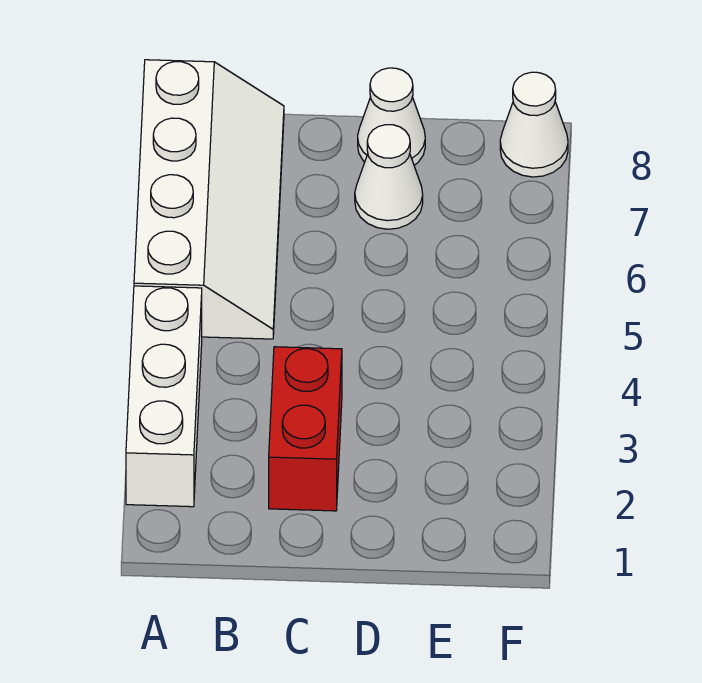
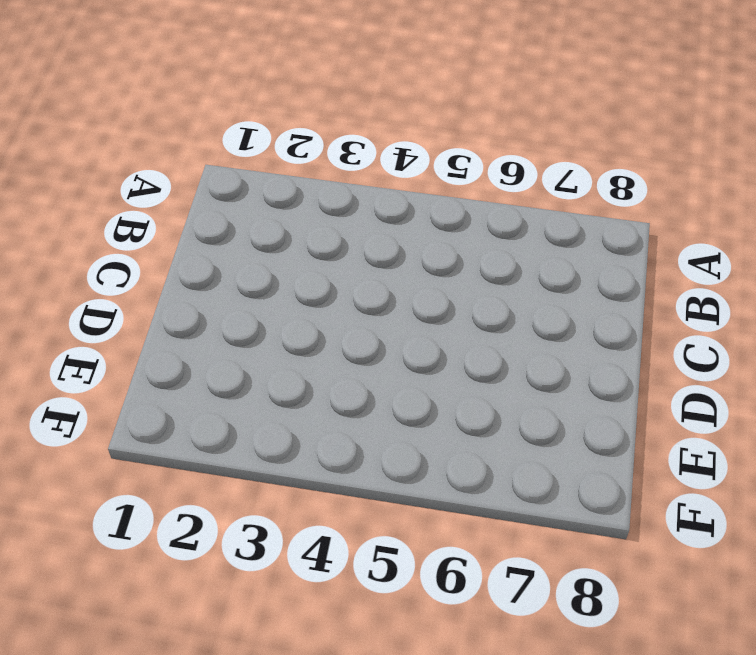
none -> white 1x3 brick [126,286,202,507]
none -> white 2x4 slope [134,60,284,339]

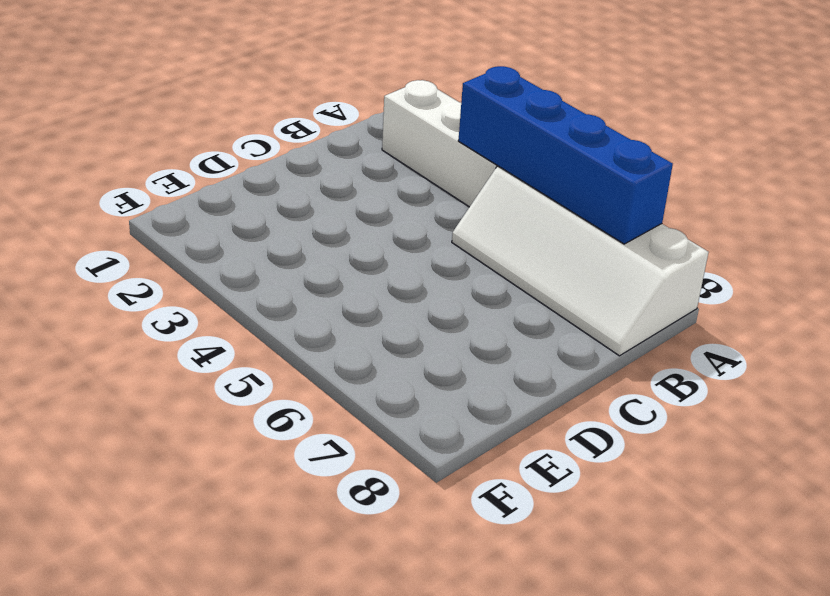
blue 1x4 brick [458,66,673,244] -> none
none -> red 1x2 brick [269,347,342,511]
none -> white 1x1 cone [355,125,423,229]

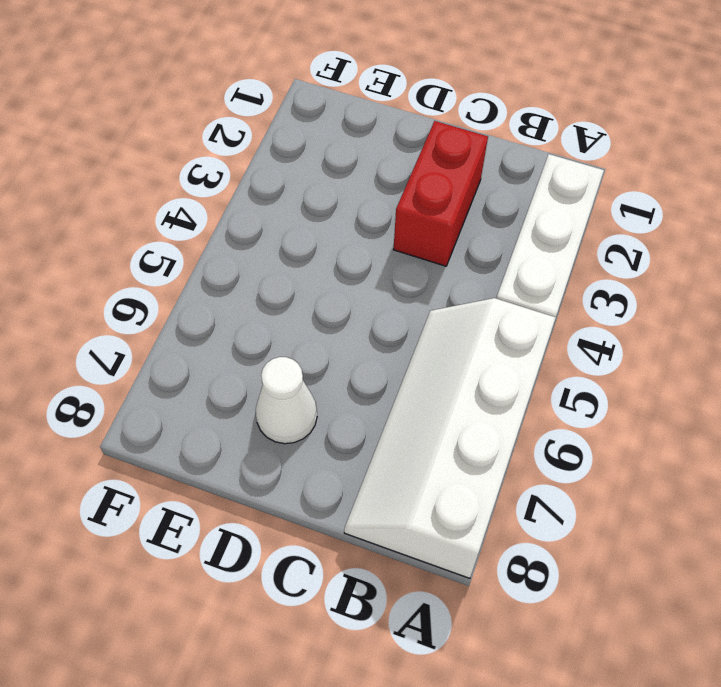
none -> white 1x1 cone [358,68,425,165]
none -> white 1x1 cone [500,72,568,177]

